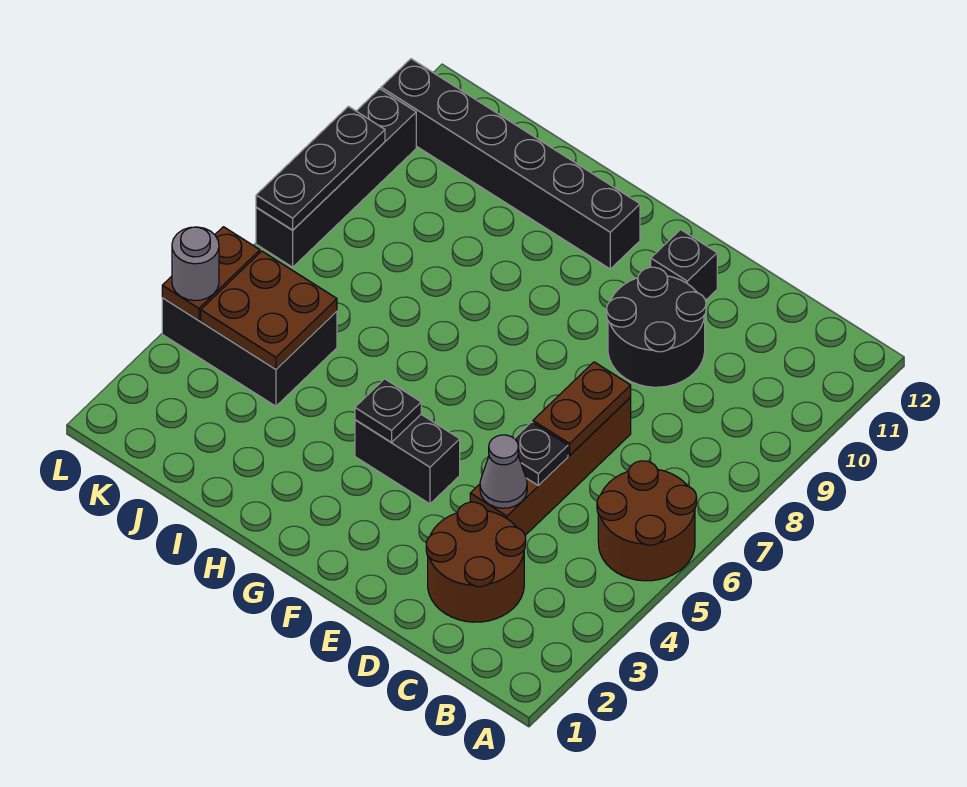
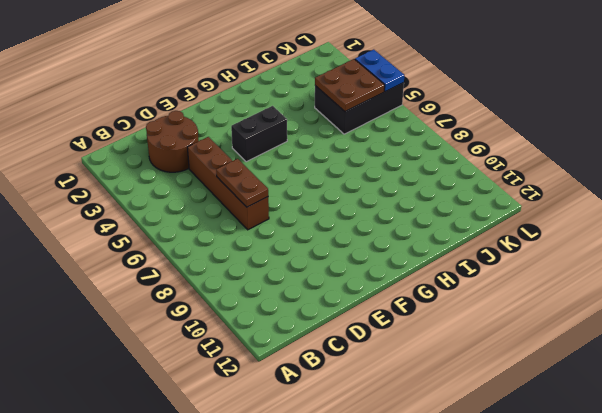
blue 1x2 plate [355,50,404,92] -> brown 1x2 plate [162,227,260,320]
none -> brown 2x2 round brick [597,461,697,581]
none -> black 2x2 round brick [607,267,706,387]
none -> black 1x1 brick [651,230,717,300]

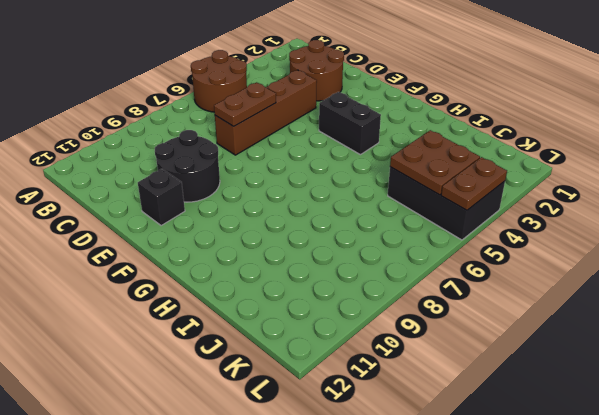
none -> black 1x6 brick [381,59,640,269]
none -> black 1x4 brick [256,89,416,267]
none -> grey 1x1 cone [480,435,527,508]

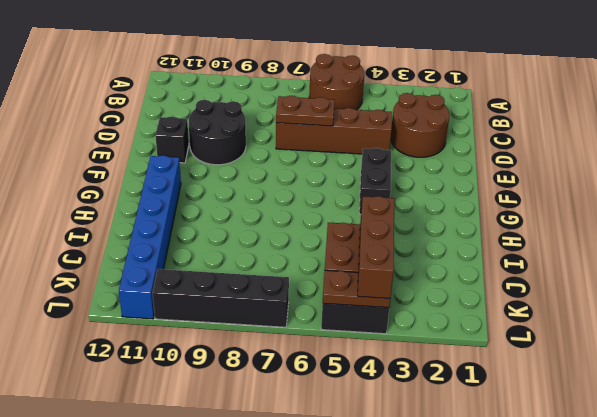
blue 1x6 brick [119,156,181,319] -> black 1x6 brick [381,59,640,269]
brown 1x3 brick [358,196,394,298] -> grey 1x1 round brick [172,227,219,301]
none -> grey 1x1 cone [480,435,527,508]
none -> black 1x1 plate [514,422,568,486]
none -> black 1x1 plate [355,379,421,442]

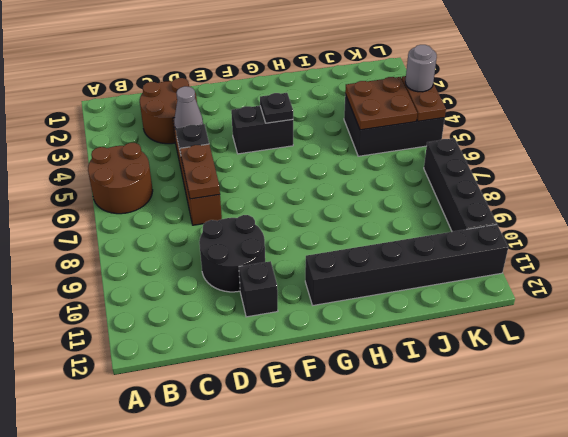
none -> black 1x3 plate [256,106,385,230]

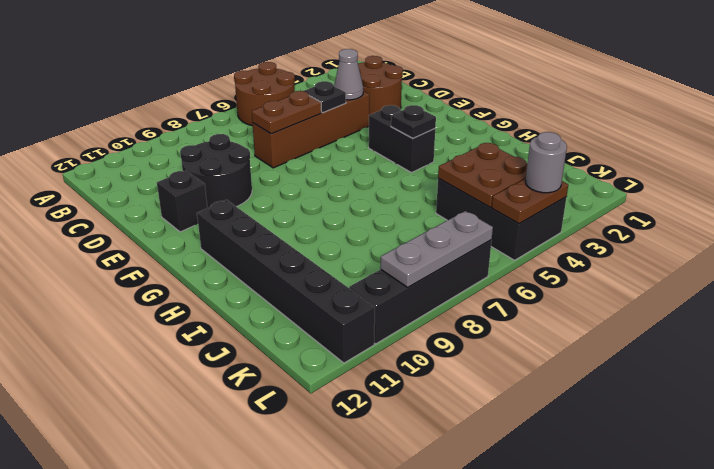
grey 1x3 plate [380,211,493,287] -> black 1x3 plate [256,106,385,230]

